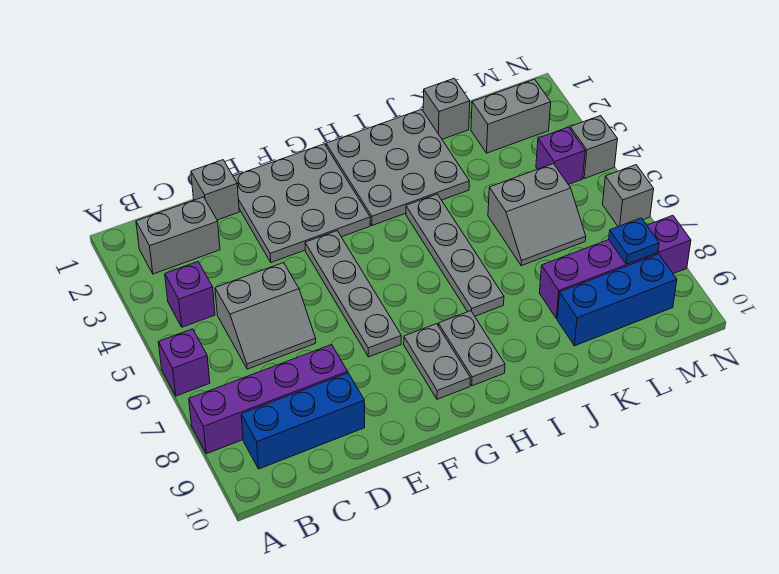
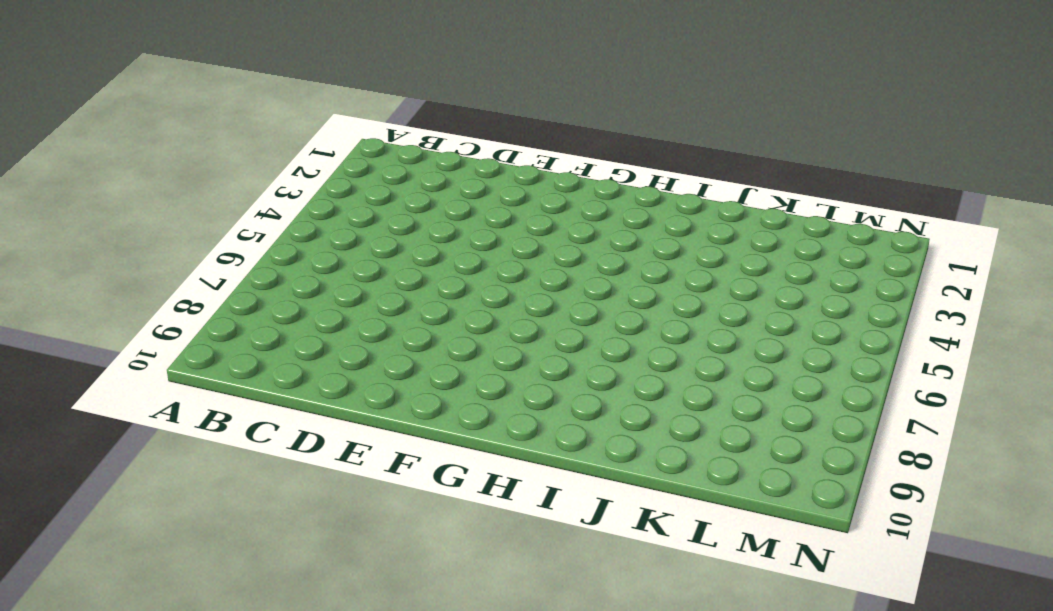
none -> purple 1x1 brick [158,329,210,396]
none -> purple 1x4 brick [189,345,348,454]
none -> grey 1x2 brick [136,197,220,274]

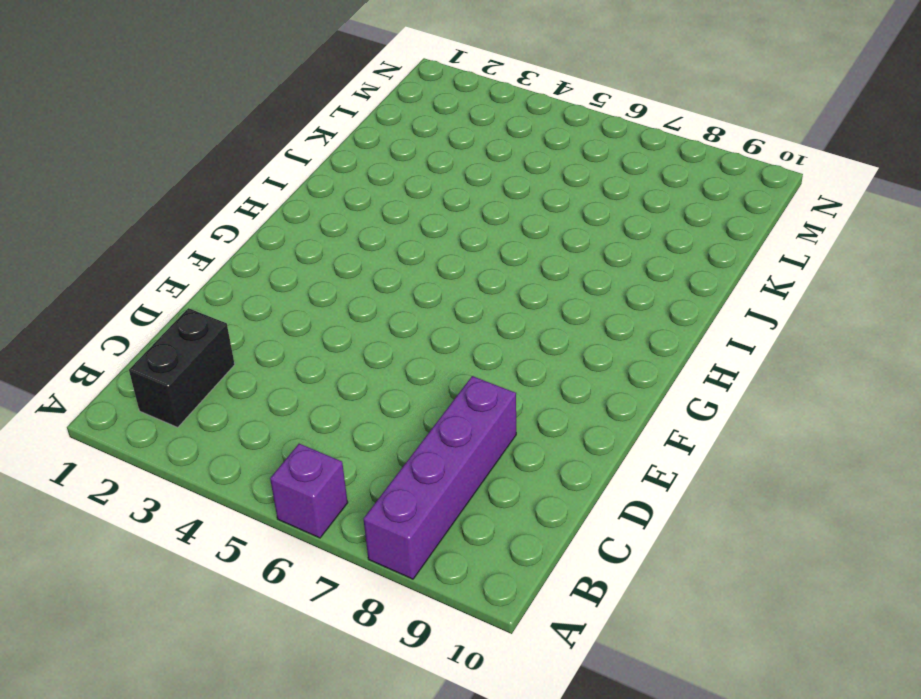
black 1x2 brick [129,308,235,427] -> grey 1x2 brick [136,197,220,274]
none -> purple 1x1 brick [165,262,215,327]
none -> blue 1x3 brick [241,373,365,469]
none -> grey 2x2 slope [215,263,316,369]

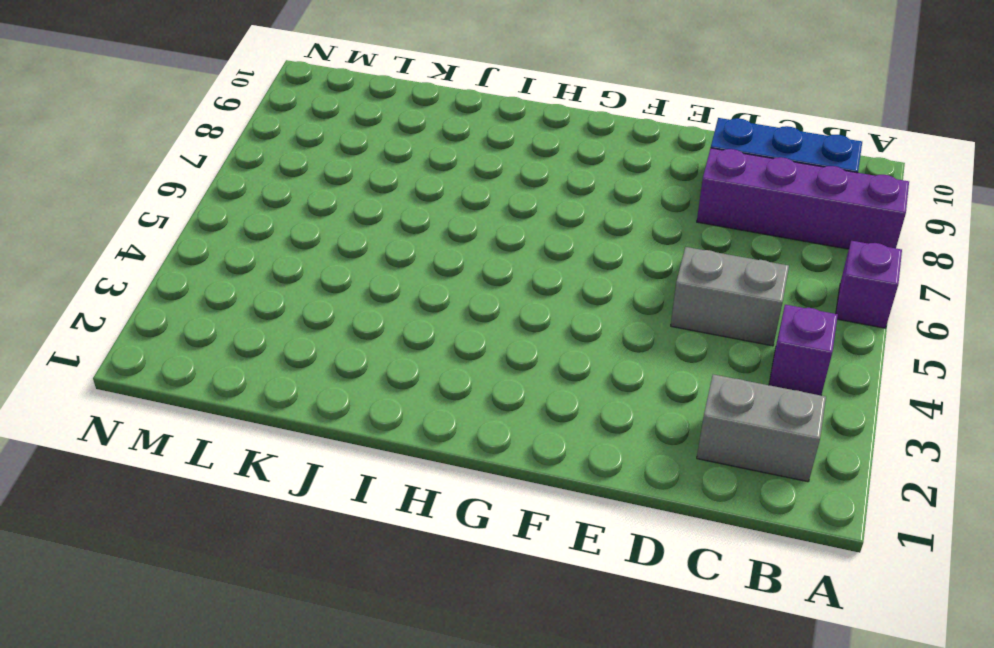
none -> grey 1x1 brick [191,160,239,220]
none -> grey 3x3 plate [233,144,370,262]
none -> grey 1x4 plate [305,231,401,357]

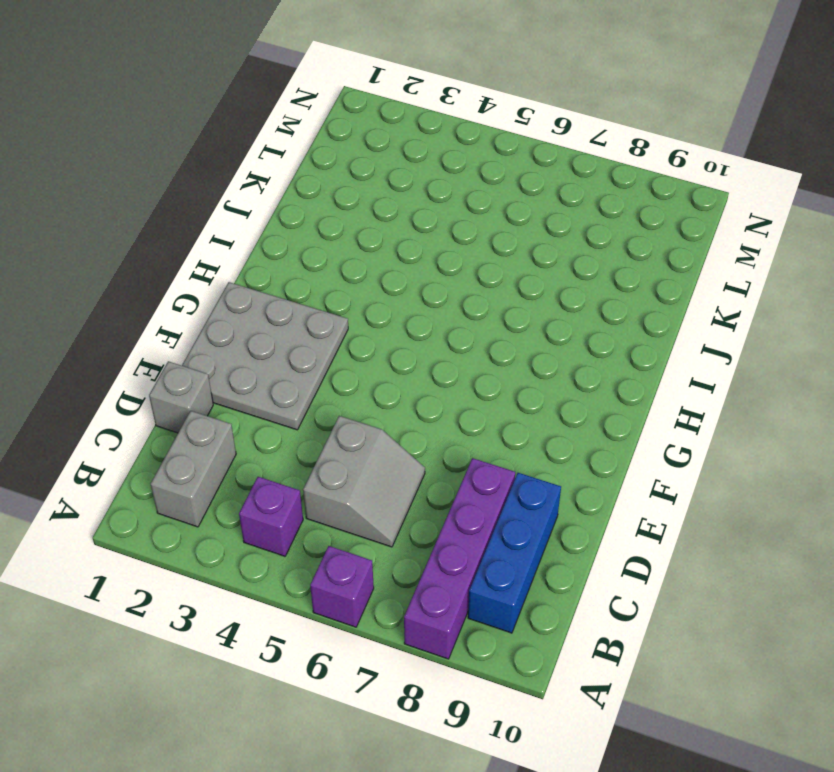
none -> grey 1x4 plate [305,231,401,357]
none -> grey 1x2 plate [404,324,470,399]
none -> grey 3x3 plate [326,109,469,225]

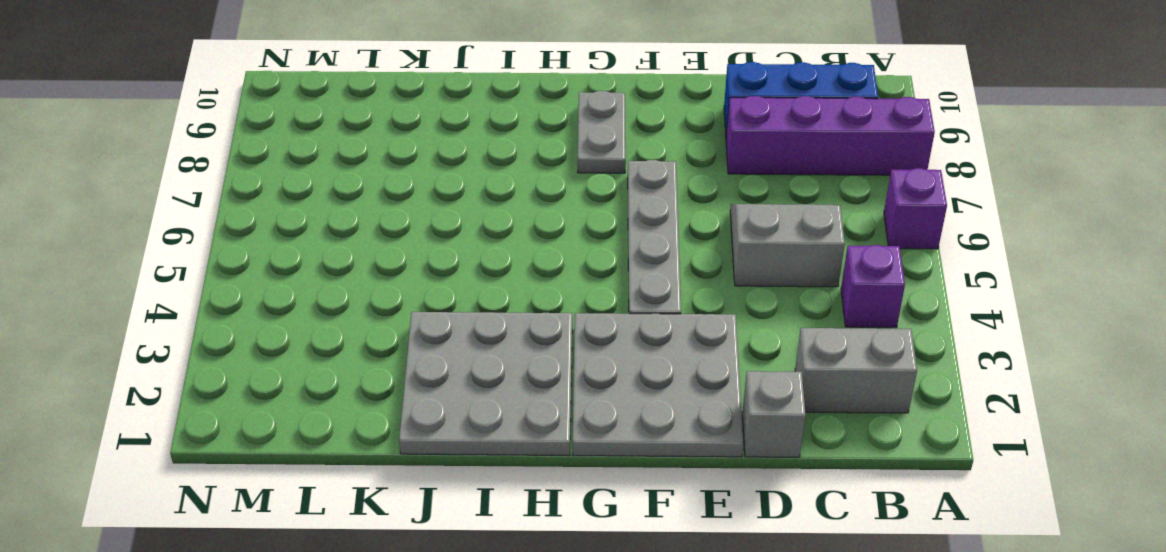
none -> grey 1x2 plate [438,311,505,386]
none -> grey 1x4 plate [406,194,504,316]
none -> grey 1x1 brick [423,79,470,139]

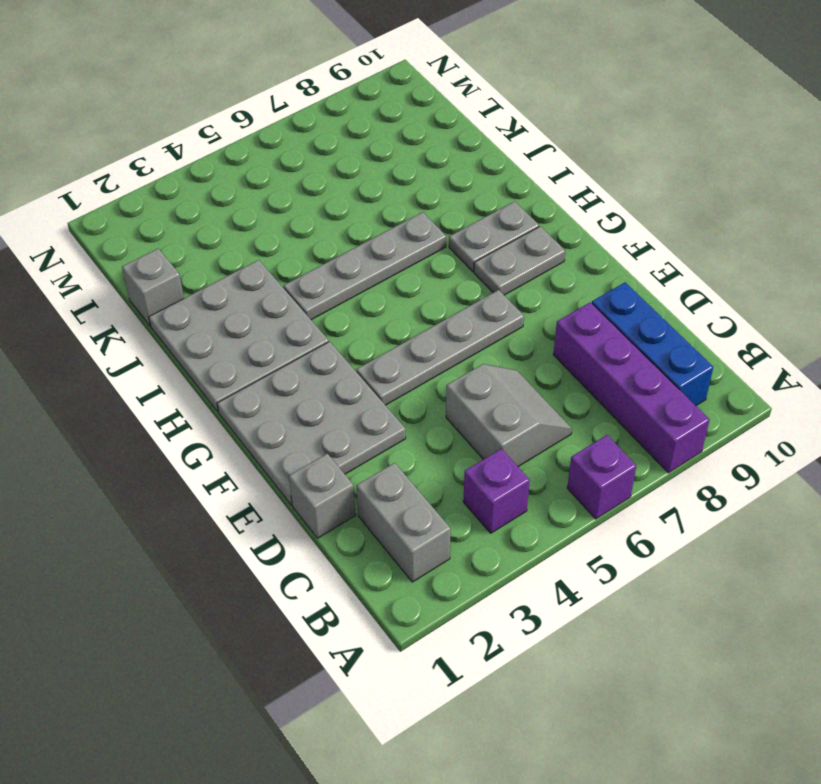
none -> grey 2x2 slope [488,164,586,266]
none -> purple 1x4 brick [540,215,691,319]
none -> blue 1x3 brick [557,254,677,346]

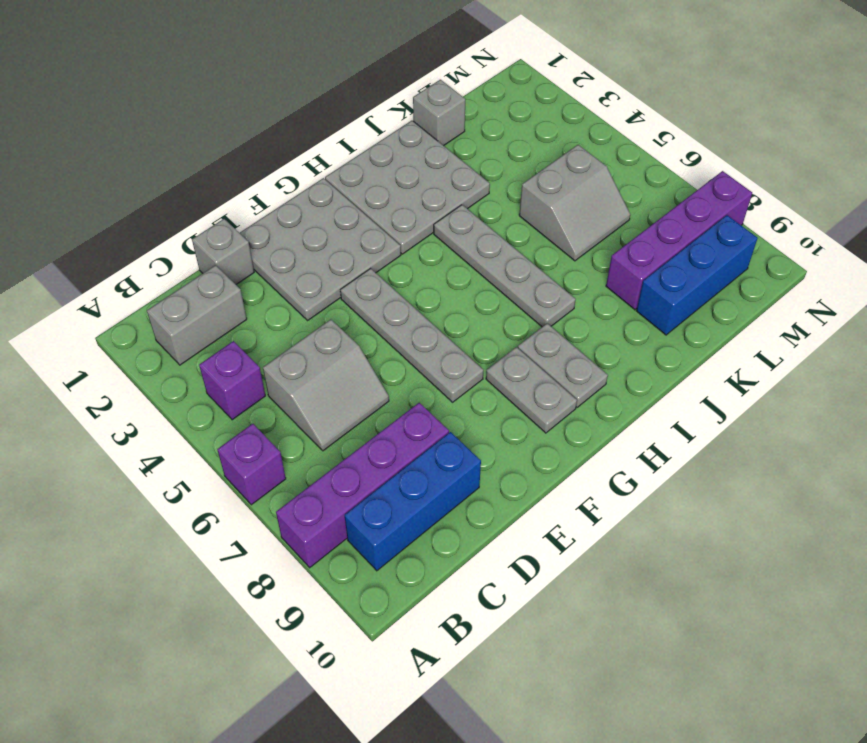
none -> grey 1x2 brick [471,79,551,153]
none -> purple 1x1 brick [536,127,585,184]
none -> grey 1x1 brick [570,116,617,178]

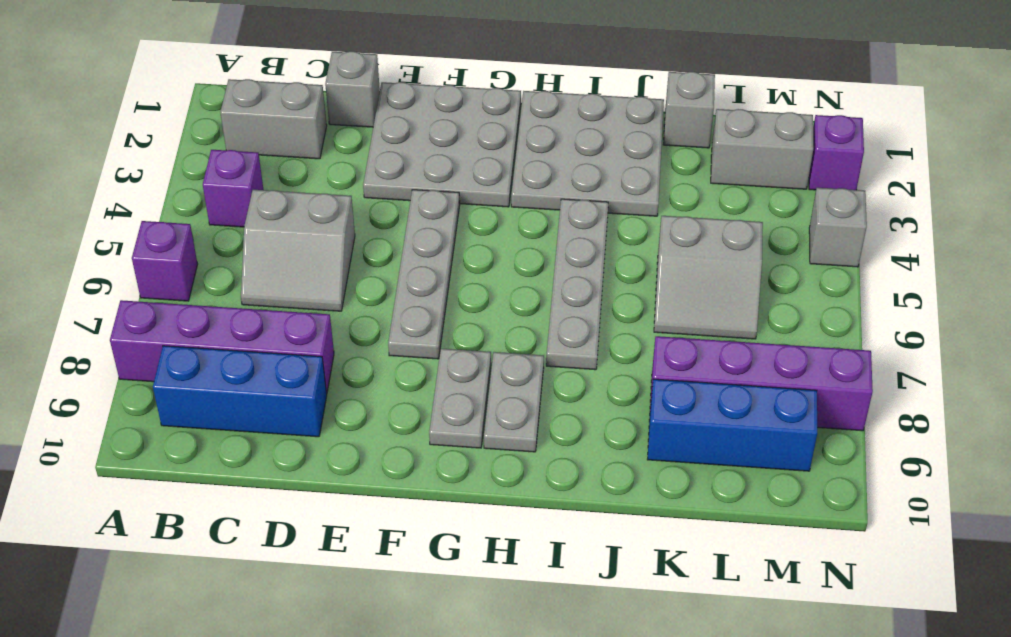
purple 1x1 brick [809,115,864,190] -> purple 1x1 brick moved to [536,127,585,184]
none -> grey 1x1 brick [603,165,654,227]
none -> blue 1x1 plate [609,218,659,264]

